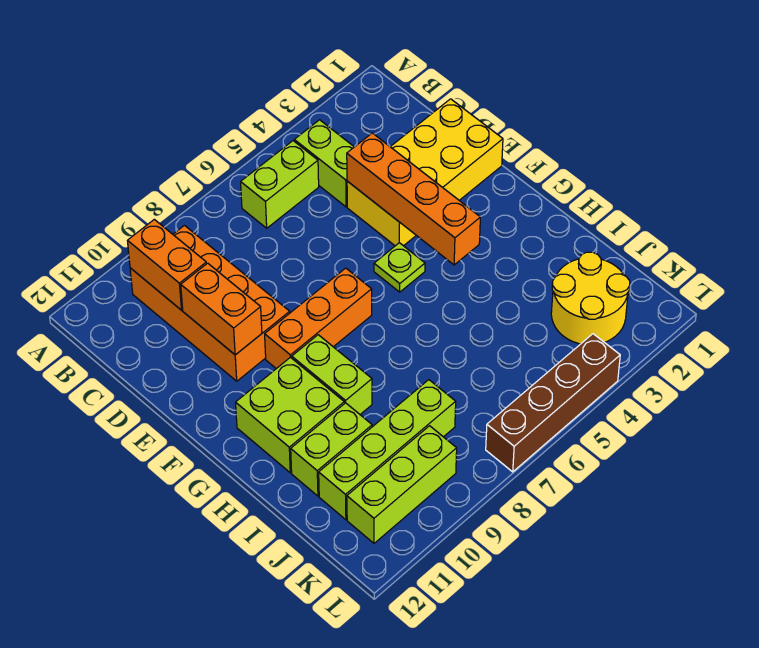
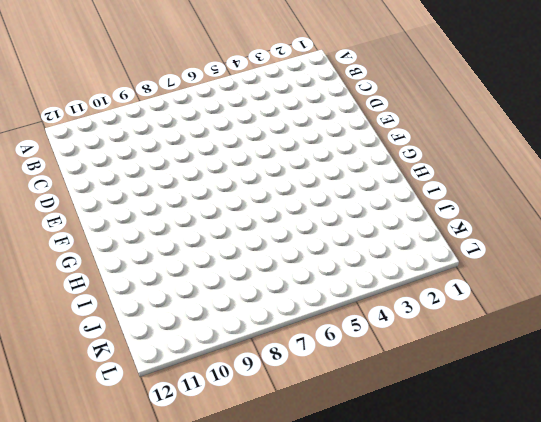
none -> lime 1x2 brick [294,120,354,207]
none -> lime 1x2 brick [241,141,319,228]
none -> orange 2x4 brick [130,226,290,381]

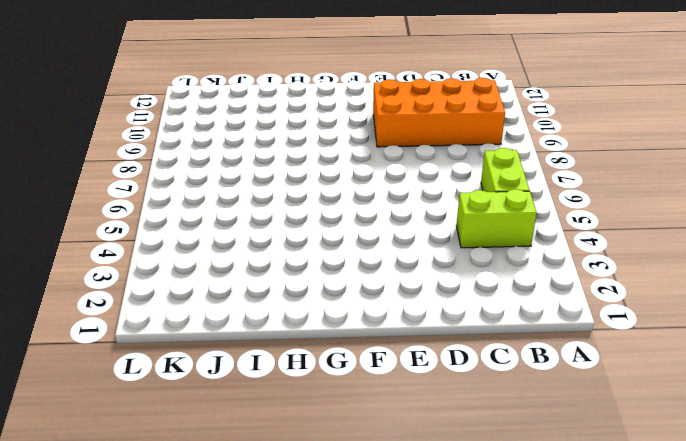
none -> yellow 2x4 brick [347,99,503,246]
none -> lime 1x1 plate [374,243,425,292]
none -> orange 1x3 brick [265,268,372,369]

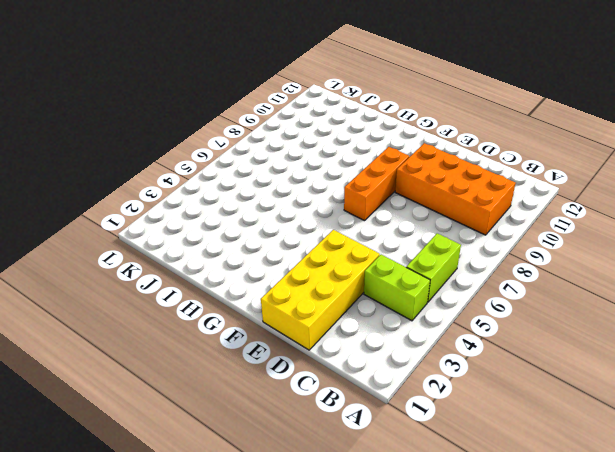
none -> lime 1x1 plate [374,243,425,292]
none -> lime 1x2 brick [292,335,372,414]
none -> lime 2x2 brick [236,357,344,473]

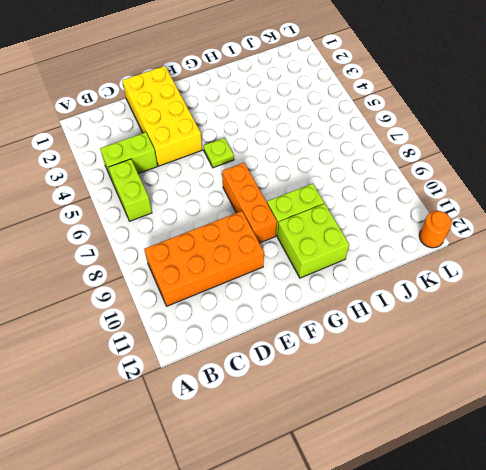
orange 1x1 round brick [419,211,452,248] -> none
none -> lime 1x2 brick [291,403,372,496]
none -> yellow 2x2 round brick [551,252,630,344]
none -> lime 1x4 brick [319,380,456,520]

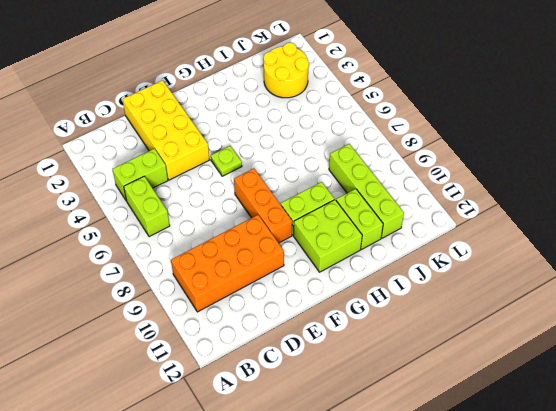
none -> lime 1x3 brick [347,426,457,543]
none -> brown 1x4 brick [486,334,620,472]
none -> orange 1x2 brick [128,219,206,310]

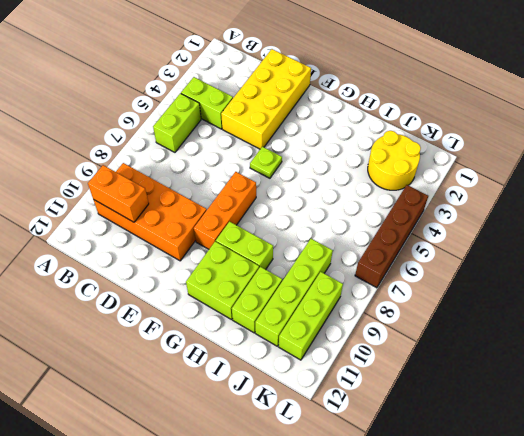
none -> orange 1x4 brick [347,133,480,265]
none -> orange 1x2 brick [181,263,262,355]

